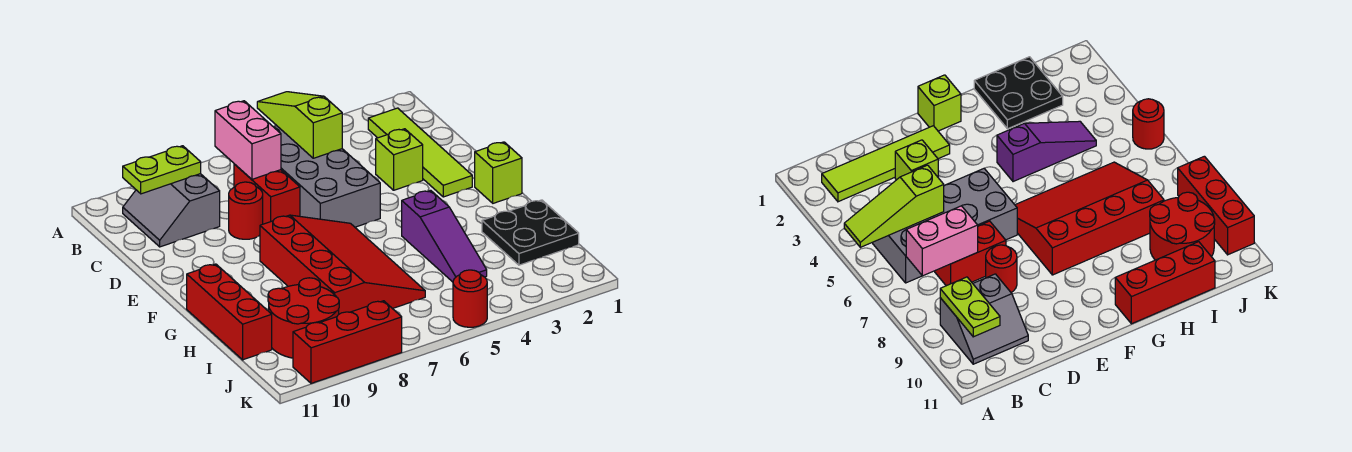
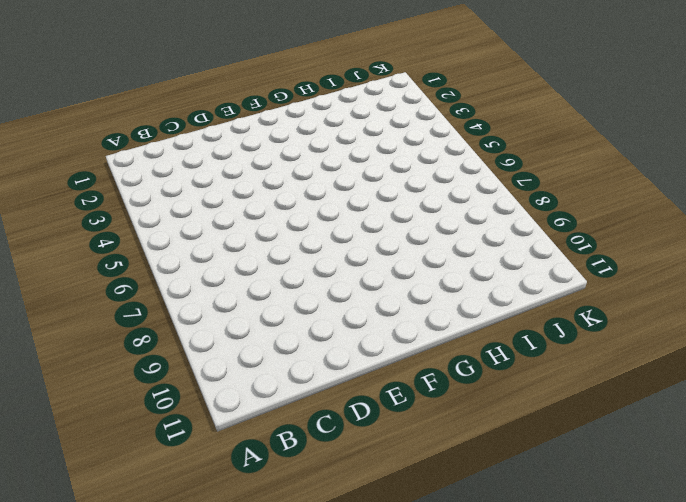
none -> lime 1x4 tile [368,108,472,197]
none -> grey 2x4 brick [274,126,380,227]
none -> grey 2x2 slope [123,174,220,247]

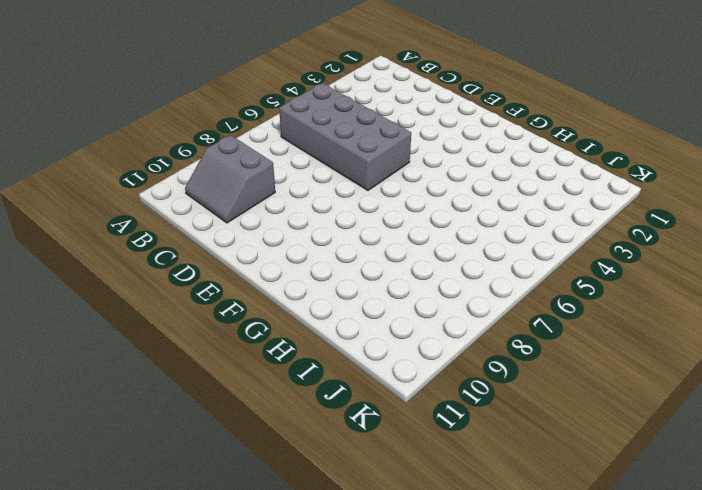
none -> lime 1x4 tile [368,108,472,197]
none -> red 1x2 brick [234,164,300,224]
none -> lime 1x1 brick [376,129,423,190]

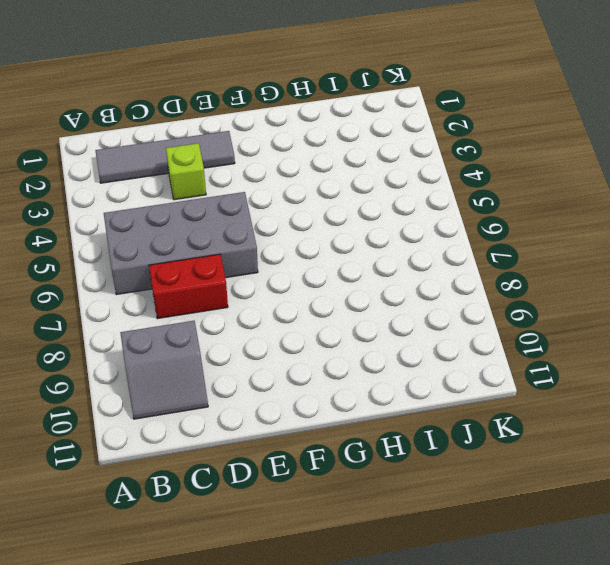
grey 1x4 tile [95,131,235,183] -> lime 1x4 tile [368,108,472,197]
none -> red 1x1 round brick [229,182,263,239]
none -> lime 1x1 brick [475,142,522,203]
none -> red 3x4 slope [260,215,425,314]

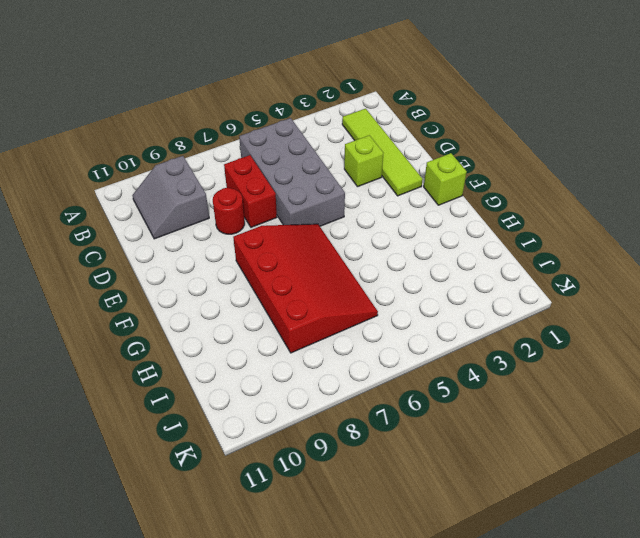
none -> purple 1x3 slope [402,190,487,282]
none -> red 1x3 brick [187,264,272,360]
none -> black 2x2 plate [482,200,579,265]

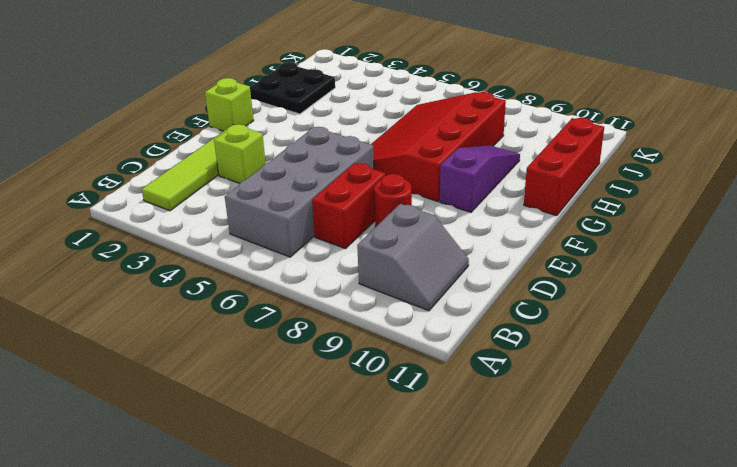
purple 1x3 slope [440,145,520,212] -> purple 1x3 slope moved to [402,190,487,282]
none -> red 2x2 round brick [268,278,339,358]
none -> red 1x1 round brick [453,270,487,327]
none -> red 1x3 brick [293,301,402,383]

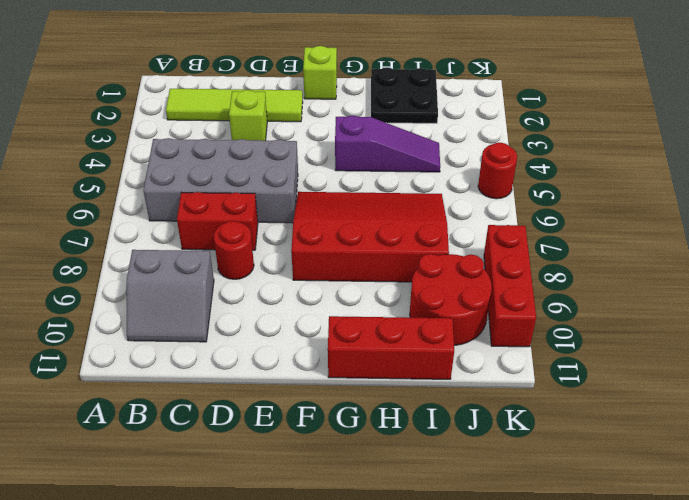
none -> lime 1x3 slope [257,92,342,158]
none -> pink 1x2 brick [215,101,281,179]
none -> lime 1x2 plate [123,146,201,194]

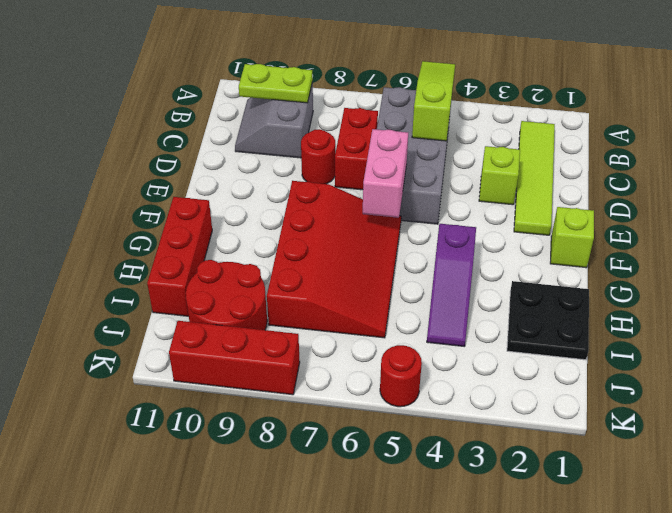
pink 1x2 brick [363,129,408,218] -> pink 1x2 brick moved to [215,101,281,179]

